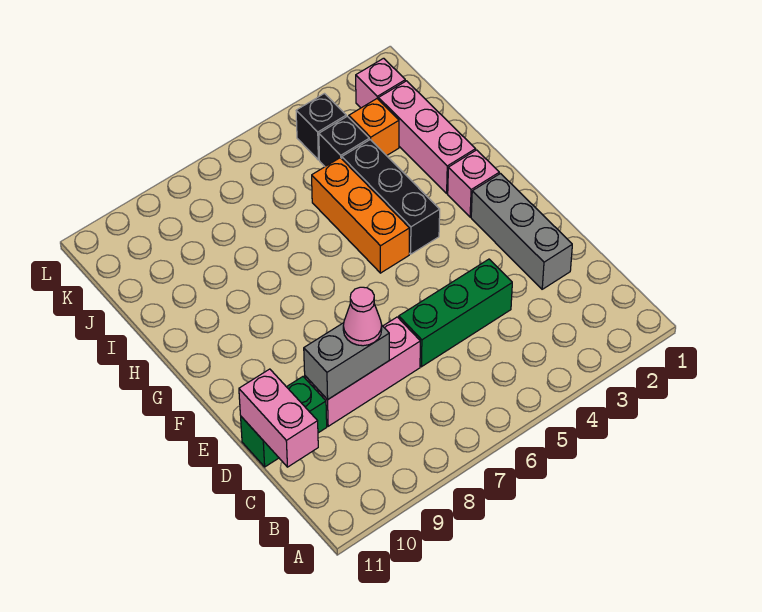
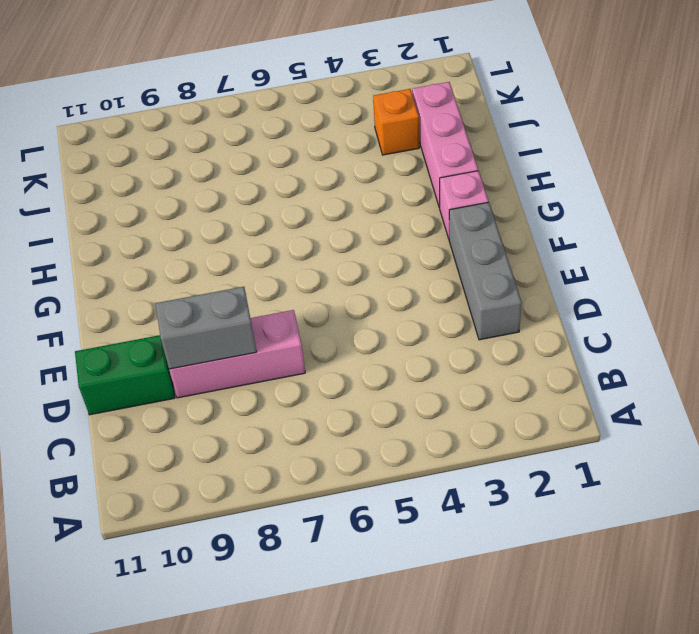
none -> green 1x3 brick [399,259,512,367]
none -> black 1x3 brick [342,139,440,254]
none -> orange 1x3 brick [312,158,409,273]

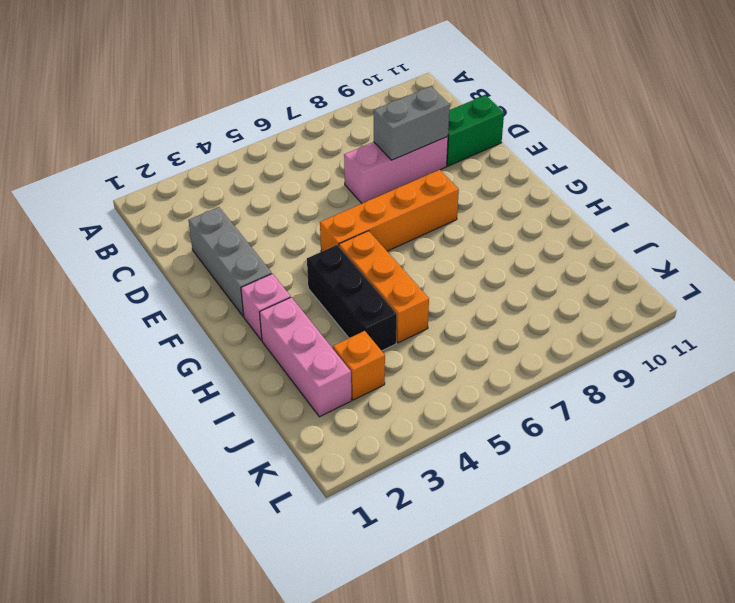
orange 1x4 brick [320,170,459,252] -> none
none -> green 1x3 brick [399,259,512,367]
none -> black 1x1 brick [319,116,369,166]
none -> pink 1x1 brick [356,58,405,108]

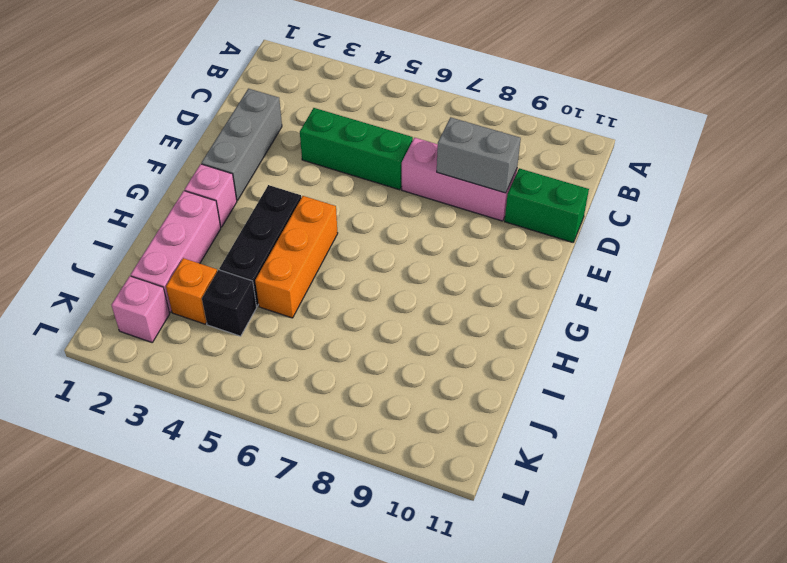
none -> black 1x1 brick [296,94,346,160]
none -> pink 1x2 brick [239,369,318,467]
none -> pink 1x1 cone [343,287,382,346]

